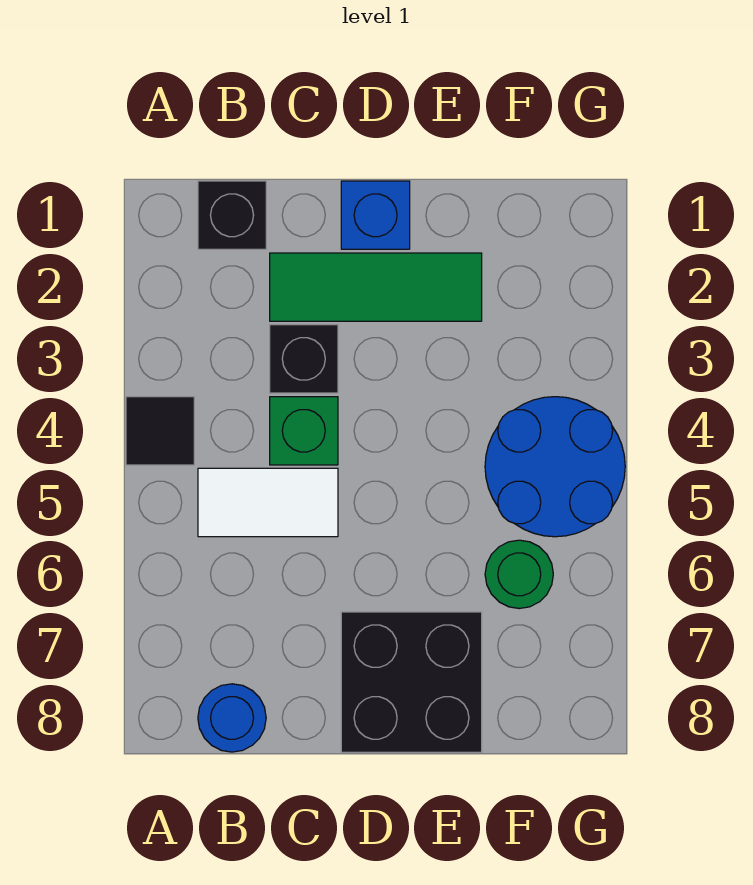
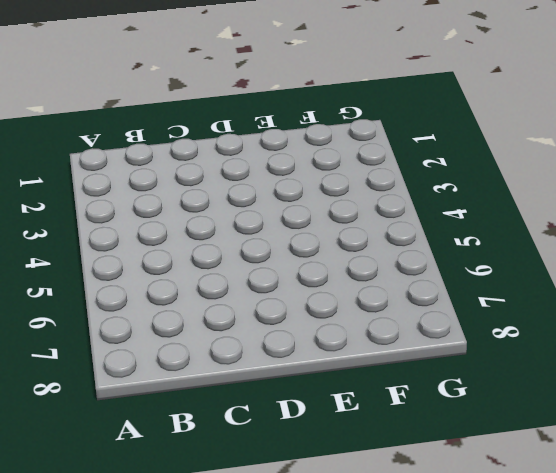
none -> black 1x1 tile [126,397,194,465]
none -> black 1x1 brick [198,181,266,249]

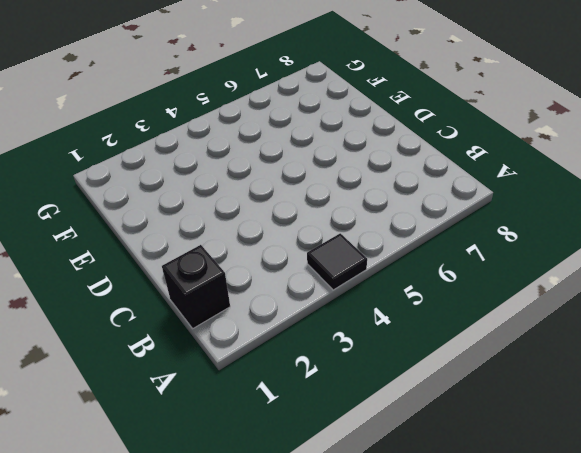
none -> white 1x2 tile [198,468,338,537]
none -> blue 1x1 round brick [198,684,266,752]

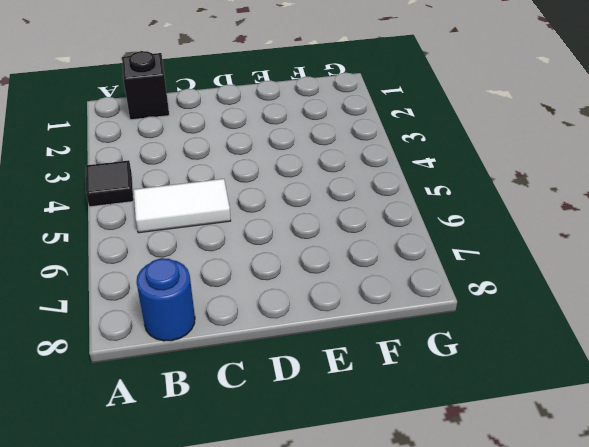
none -> green 1x3 tile [270,253,482,321]
none -> black 1x1 brick [270,325,338,393]

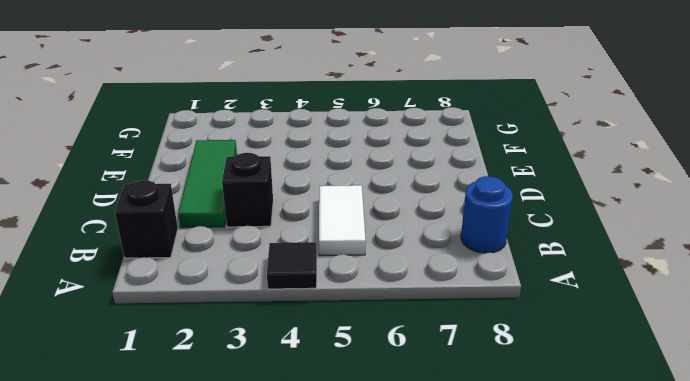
none -> green 1x1 brick [270,397,338,465]
none -> blue 1x1 brick [341,181,410,249]

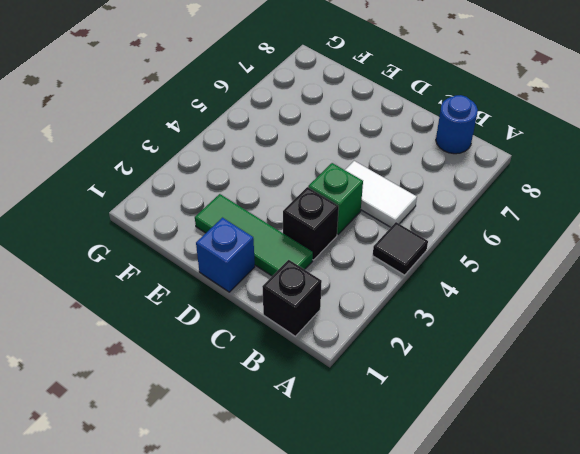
none -> black 2x2 brick [341,612,482,752]
none -> blue 2x2 round brick [485,397,625,537]

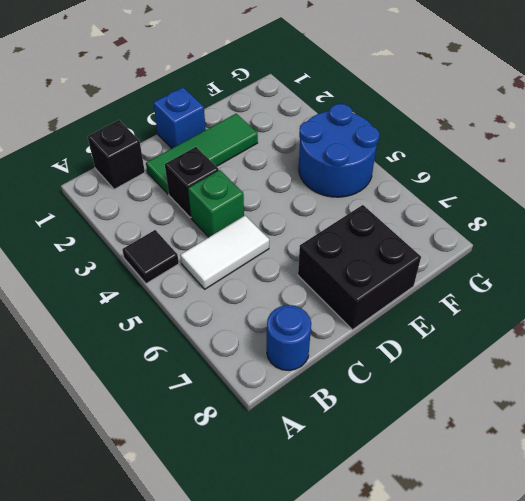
none -> green 1x1 round brick [485,540,553,609]

